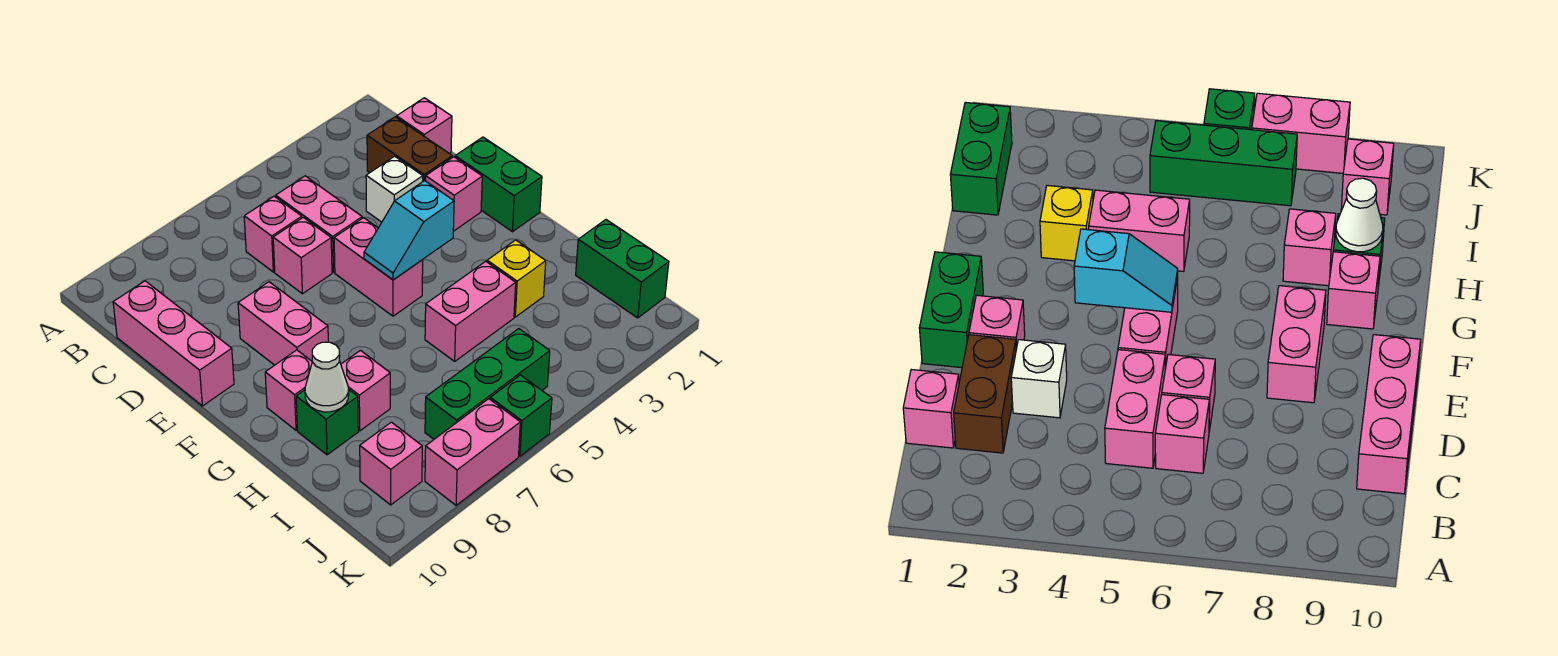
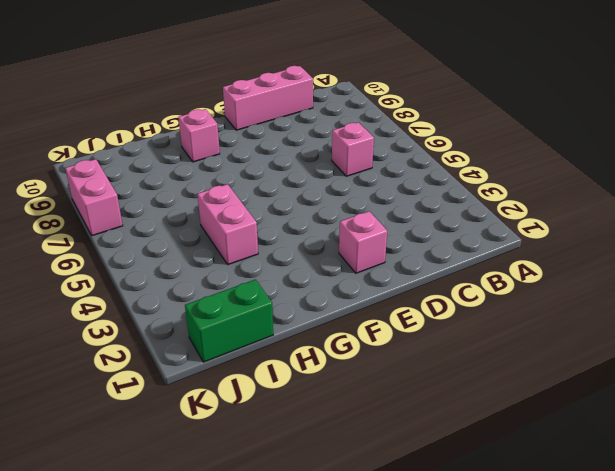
none -> pink 1x1 brick [397,98,452,153]
none -> brown 1x2 brick [367,117,452,181]
none -> pink 1x2 brick [276,176,362,272]

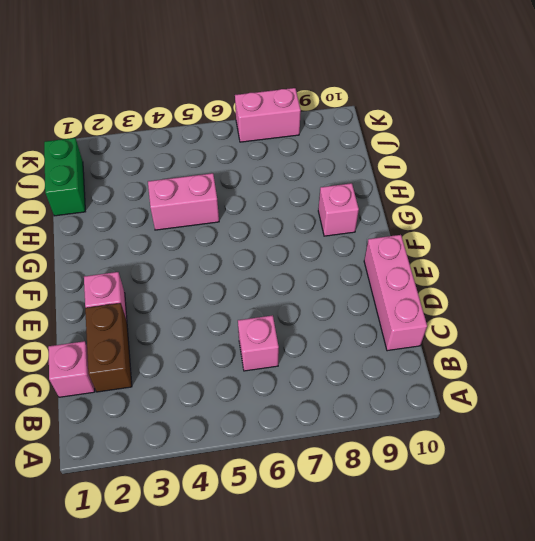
none -> pink 1x2 brick [276,176,362,272]
none -> white 1x1 brick [366,156,423,222]
none -> pink 1x1 brick [273,217,332,294]

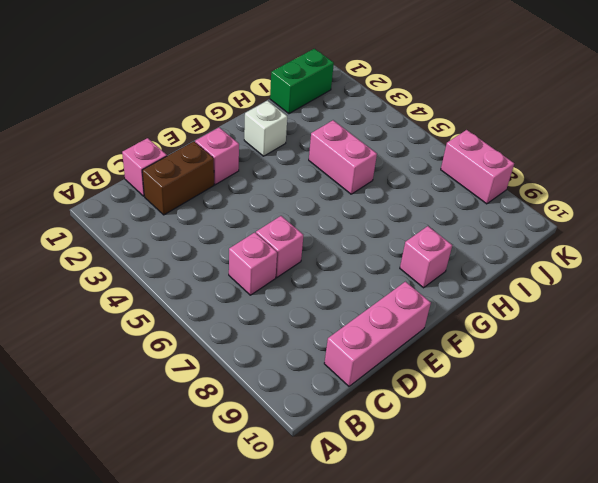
white 1x1 brick [244,101,287,156] -> white 1x1 brick moved to [366,156,423,222]
none -> pink 1x2 brick [276,176,362,272]
none -> green 1x2 brick [455,137,542,232]
none -> pink 1x2 brick [334,218,423,316]

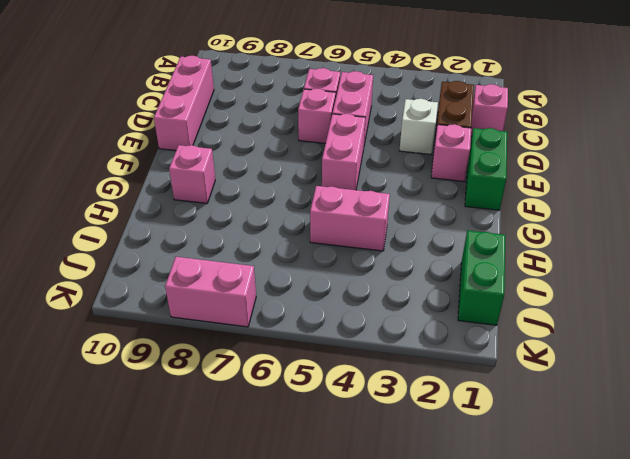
none -> pink 1x2 brick [238,282,328,365]
none -> yellow 1x1 brick [487,240,546,317]
none -> pink 1x1 brick [341,350,390,431]

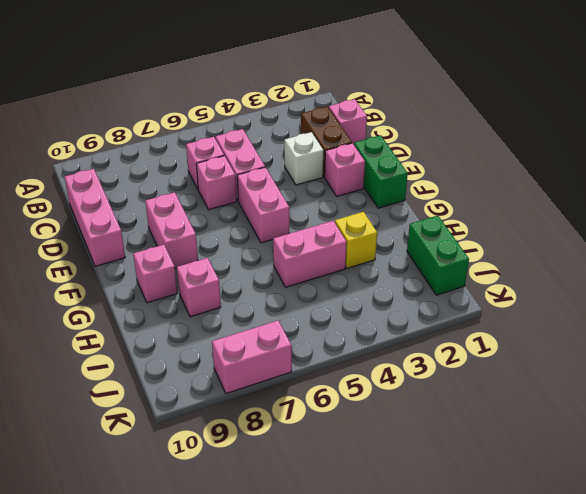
none -> green 1x1 brick [296,389,358,455]
none -> green 1x3 brick [425,329,550,439]
none -> pink 1x1 brick [360,422,422,505]

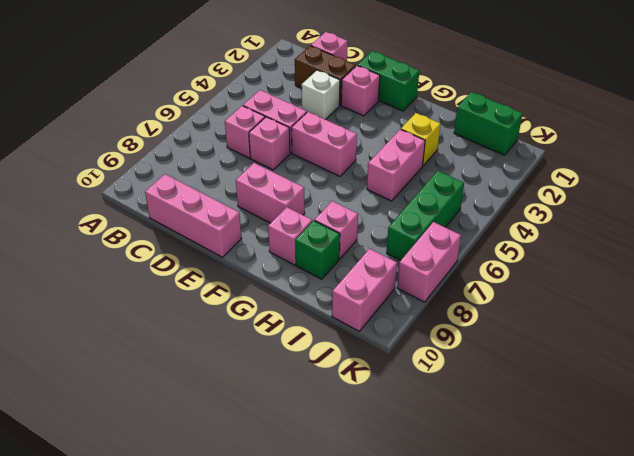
pink 1x2 brick [332,249,397,331] -> pink 1x1 brick [360,422,422,505]
none -> green 1x1 brick [490,375,552,456]
none -> cyan 1x2 slope [364,181,454,280]
none -> white 1x1 cone [305,342,349,412]

